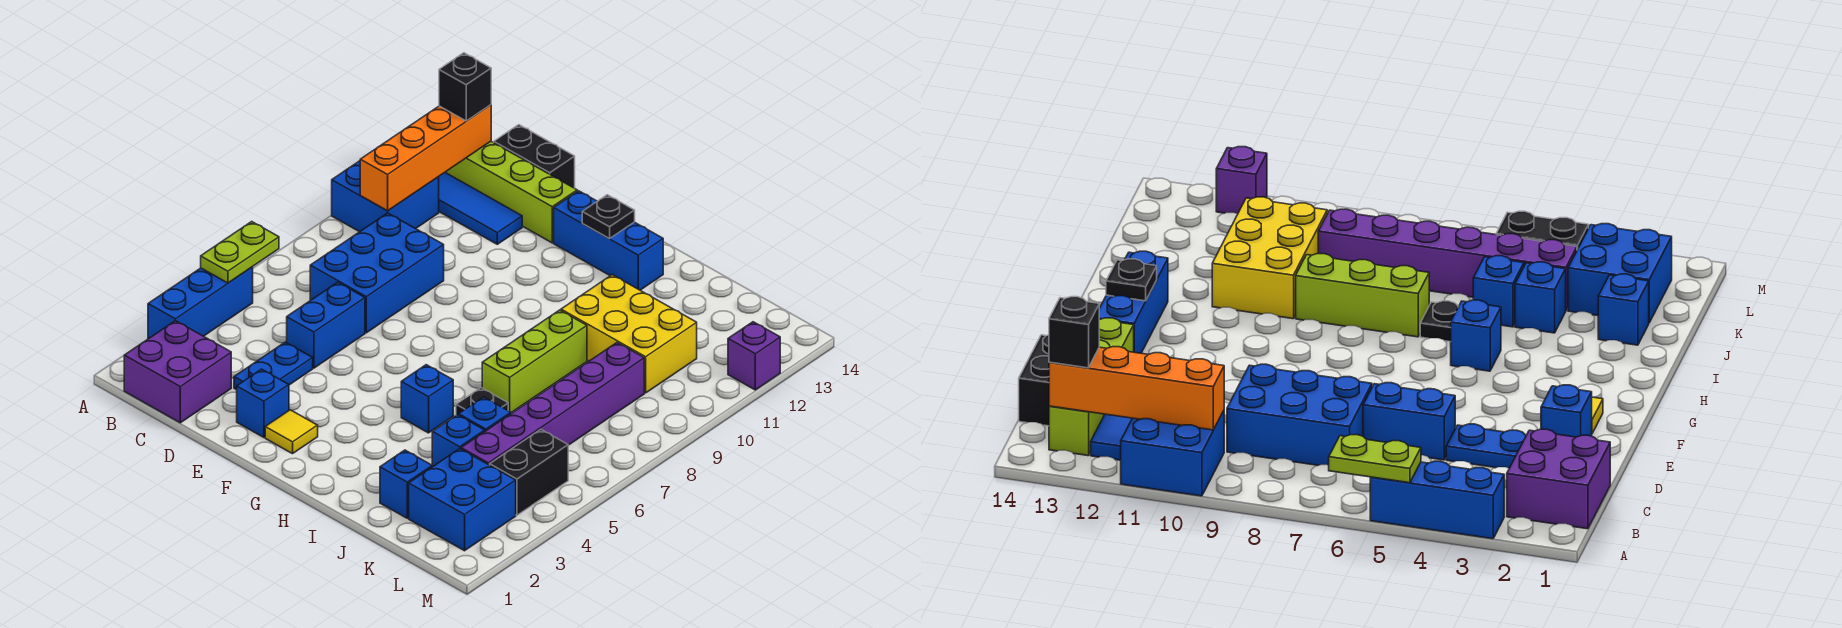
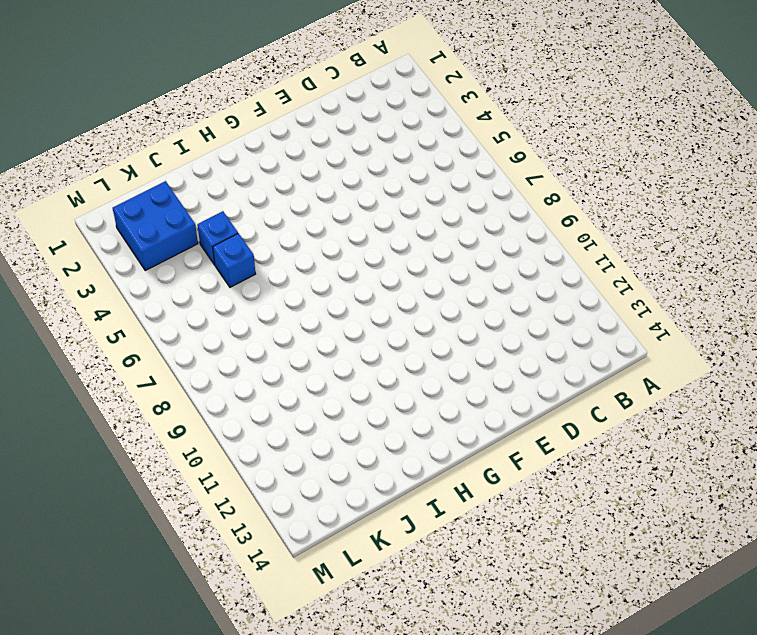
none -> blue 1x3 brick [148,267,253,339]
none -> blue 2x2 brick [332,161,439,232]
none -> purple 2x2 brick [124,321,231,423]

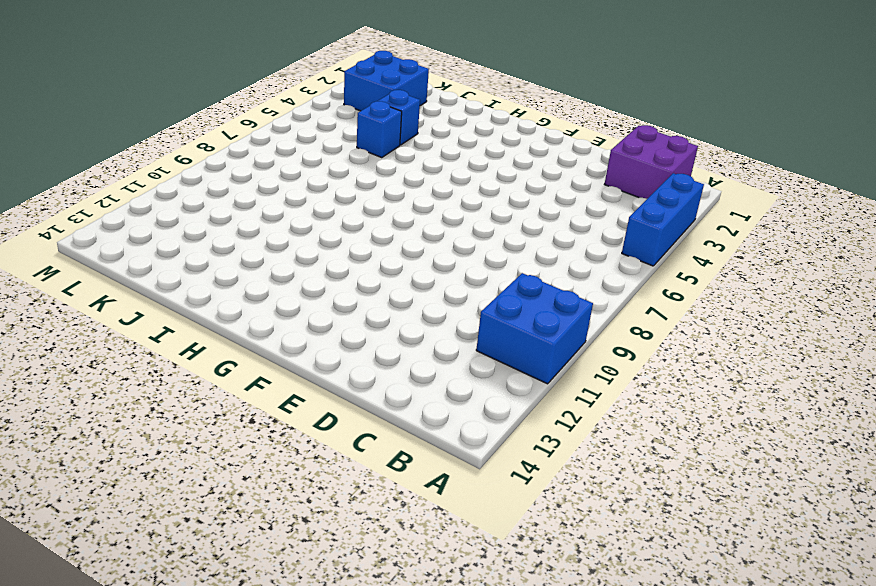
none -> blue 1x3 tile [439,173,522,244]
none -> lime 1x4 brick [445,142,577,243]
none -> blue 2x3 brick [310,213,444,333]

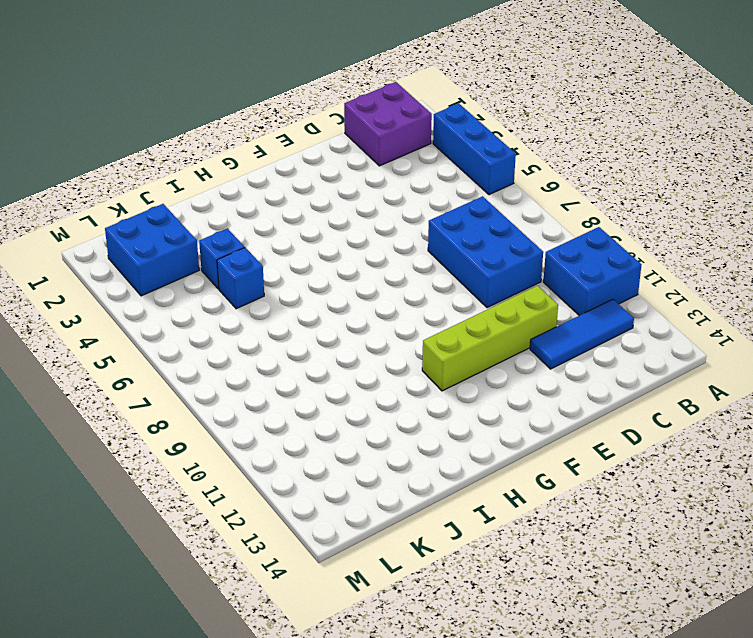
lime 1x4 brick [422,286,558,391] -> lime 1x4 brick moved to [445,142,577,243]
none -> black 1x2 brick [494,125,575,188]
none -> blue 1x2 plate [234,342,313,390]
none -> blue 1x2 brick [287,282,365,368]

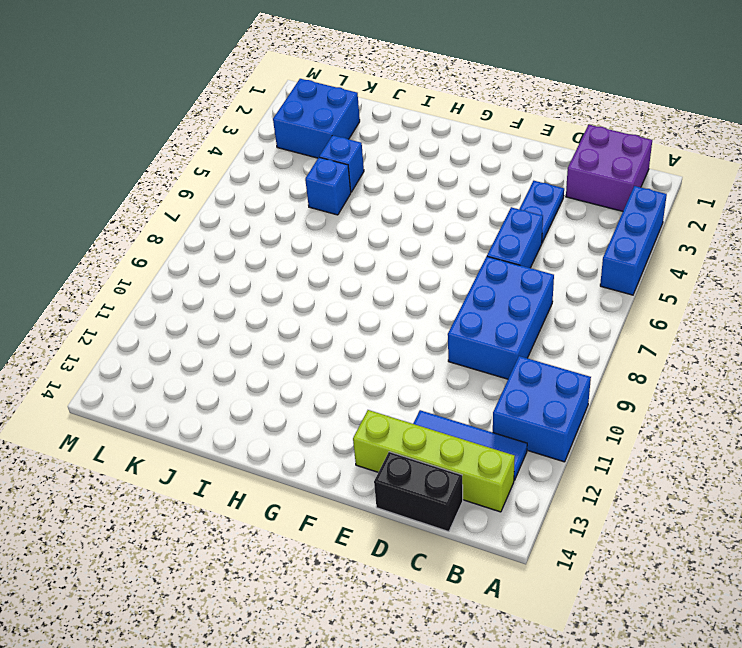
none -> blue 1x1 brick [237,369,289,437]
none -> yellow 1x1 tile [265,410,318,454]
none -> blue 1x3 brick [554,191,663,290]

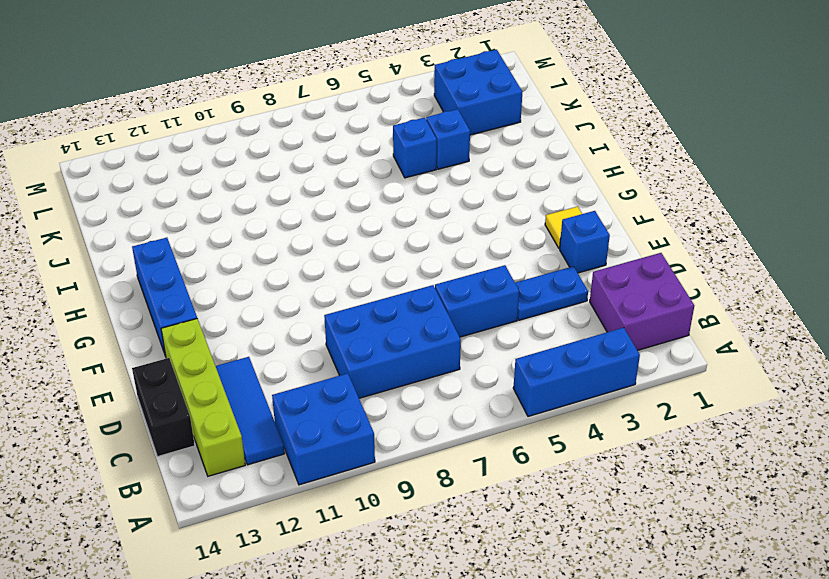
none -> blue 1x1 brick [401,365,453,433]
none -> black 1x1 plate [456,388,508,415]
none -> lime 1x3 brick [482,310,587,413]

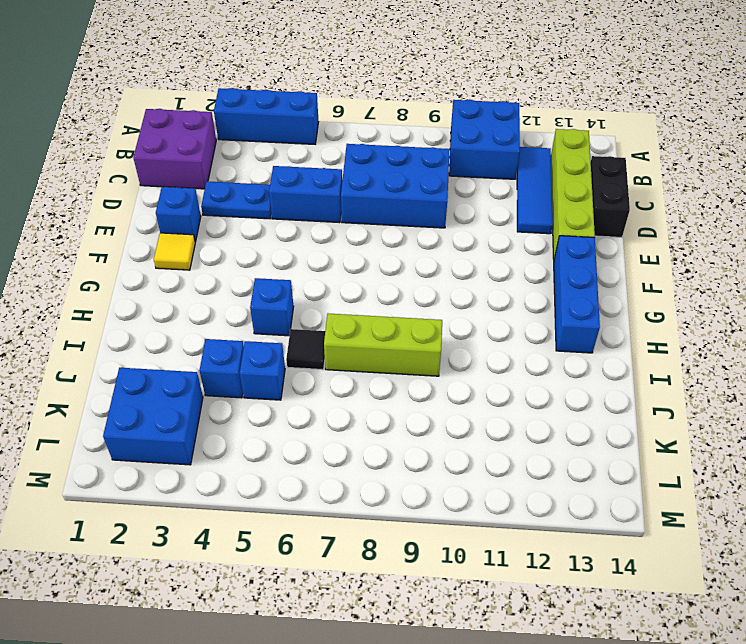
black 1x1 tile [286,329,325,370] -> black 1x1 plate [456,388,508,415]
none -> yellow 2x3 brick [561,275,697,393]
none -> blue 1x1 brick [380,450,432,518]
none -> purple 1x6 brick [461,343,644,465]

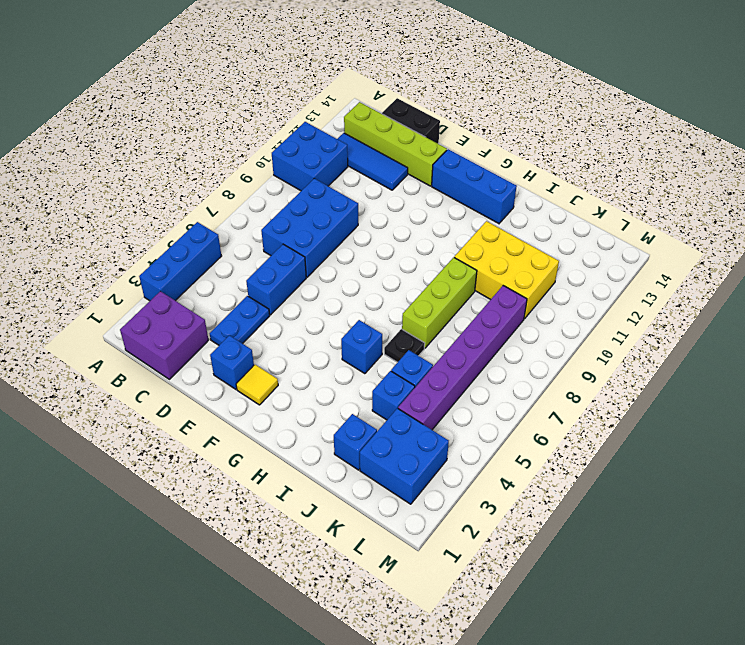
none -> black 1x2 brick [490,430,568,515]
none -> purple 1x1 brick [728,322,780,390]
none -> lime 1x2 plate [201,222,279,283]

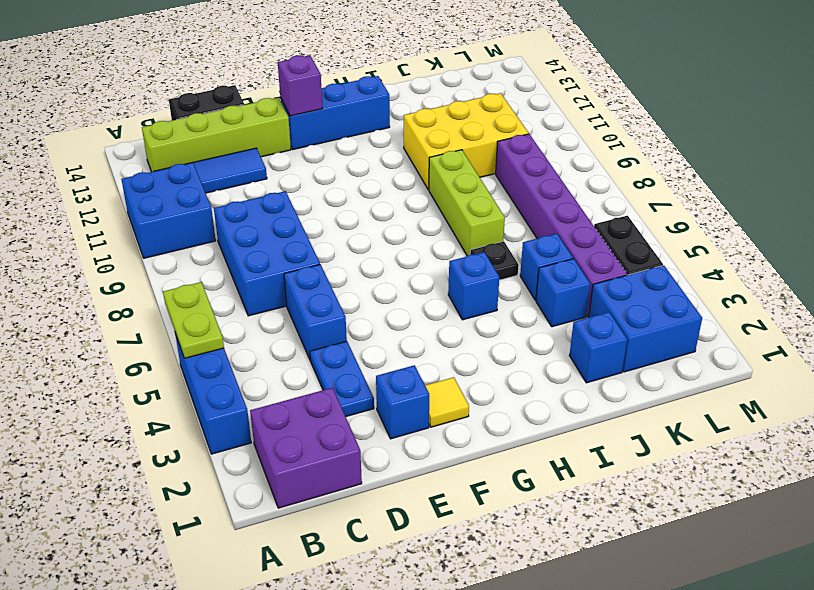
purple 1x1 brick [278,55,322,116] -> purple 1x1 brick moved to [728,322,780,390]
none -> orange 1x4 brick [360,105,491,211]
none -> black 1x1 plate [582,195,635,239]
none -> black 1x1 brick [439,53,491,121]

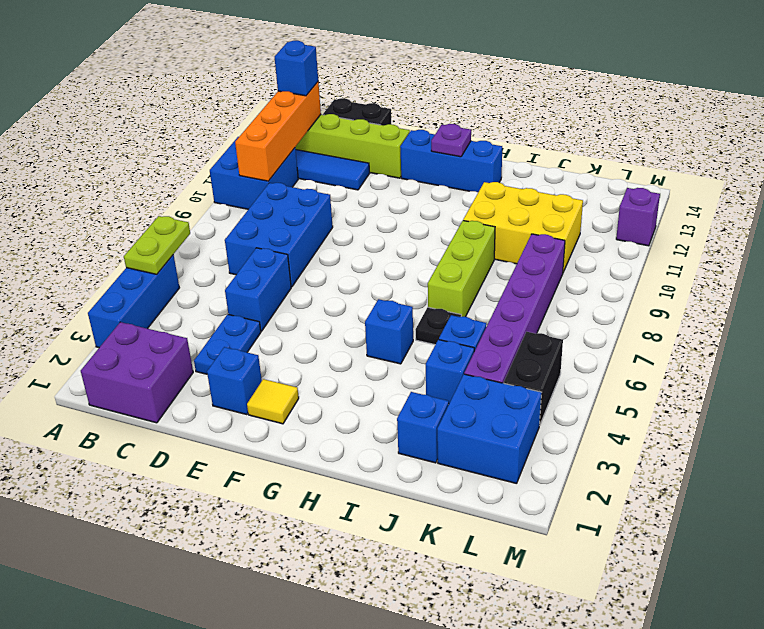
blue 1x1 brick [275,41,318,96] -> black 1x1 brick [439,53,491,121]
purple 1x1 plate [431,124,471,157] -> black 1x1 plate [582,195,635,239]

